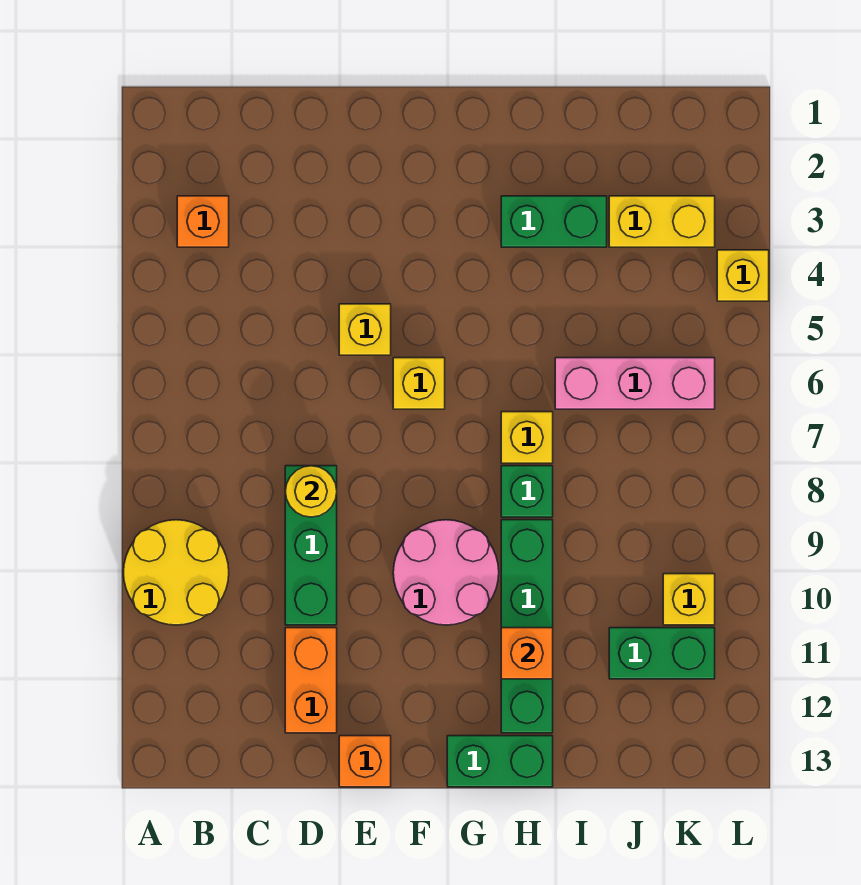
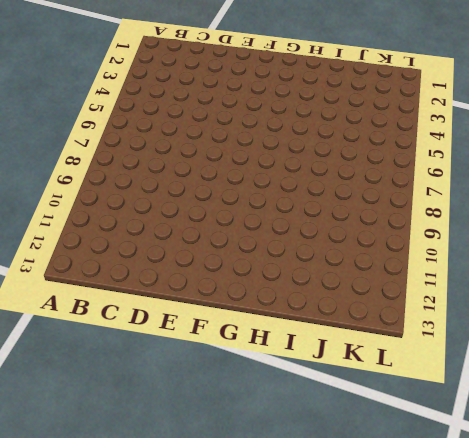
none -> yellow 2x2 round brick [123,520,229,625]
none -> orange 1x1 brick [177,196,229,247]
none -> green 1x3 brick [285,466,337,625]

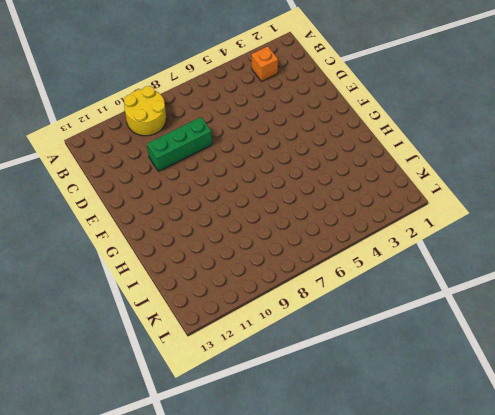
none -> orange 1x2 brick [285,628,337,733]
none -> yellow 1x1 brick [339,304,391,355]
none -> orange 1x1 brick [339,736,391,787]

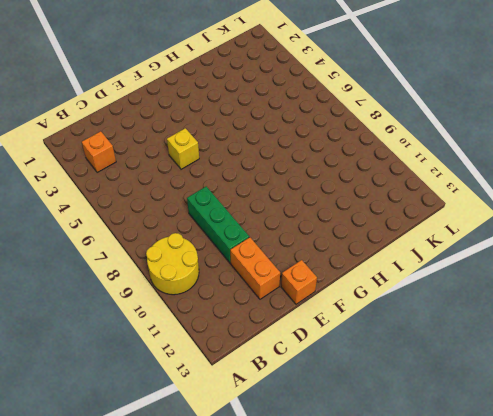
none -> yellow 1x1 brick [393,358,445,409]
none -> pink 2x2 round brick [393,520,499,625]
none -> green 1x2 brick [447,736,553,787]

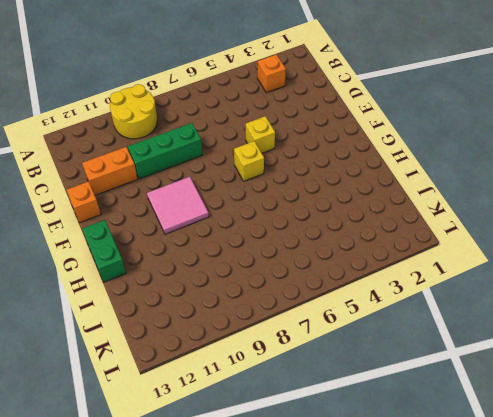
pink 2x2 tile [147,177,209,234] -> pink 2x2 round brick [393,520,499,625]
none -> green 1x2 brick [501,196,607,247]
none -> yellow 1x1 brick [501,412,553,463]
none -> green 1x1 brick [501,466,553,517]

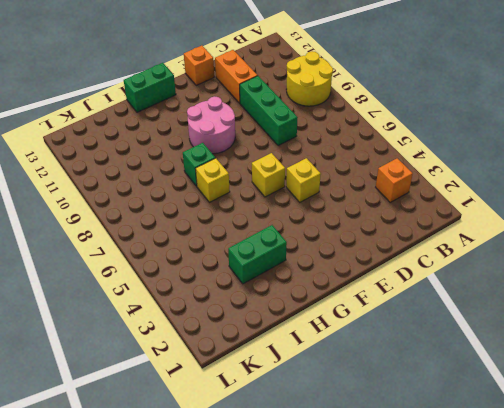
none -> green 1x4 brick [501,520,553,733]
none -> pink 1x3 brick [555,358,715,409]
none -> yellow 1x2 brick [609,196,715,247]

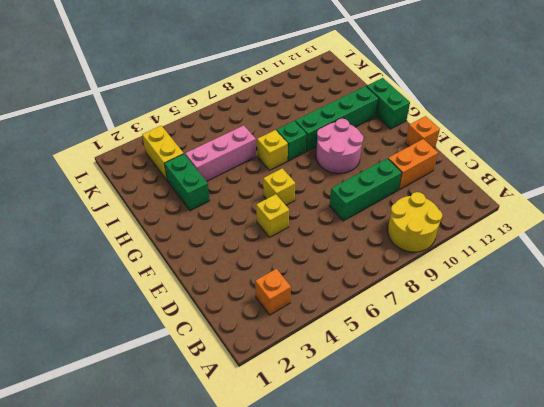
pink 1x3 brick [185,125,256,181] -> pink 1x3 brick turned to [555,358,715,409]
none -> green 1x2 brick [609,628,715,679]
none -> yellow 1x1 brick [663,574,715,625]
none -> yellow 1x1 brick [717,250,769,301]

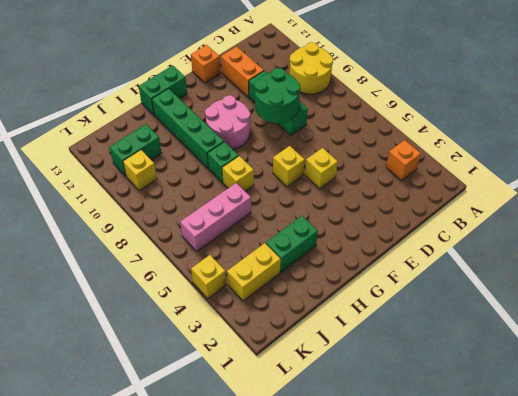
green 2x2 round brick [254,68,300,123] -> yellow 1x1 round brick [285,466,337,517]
none -> orange 1x1 brick [501,628,553,679]

